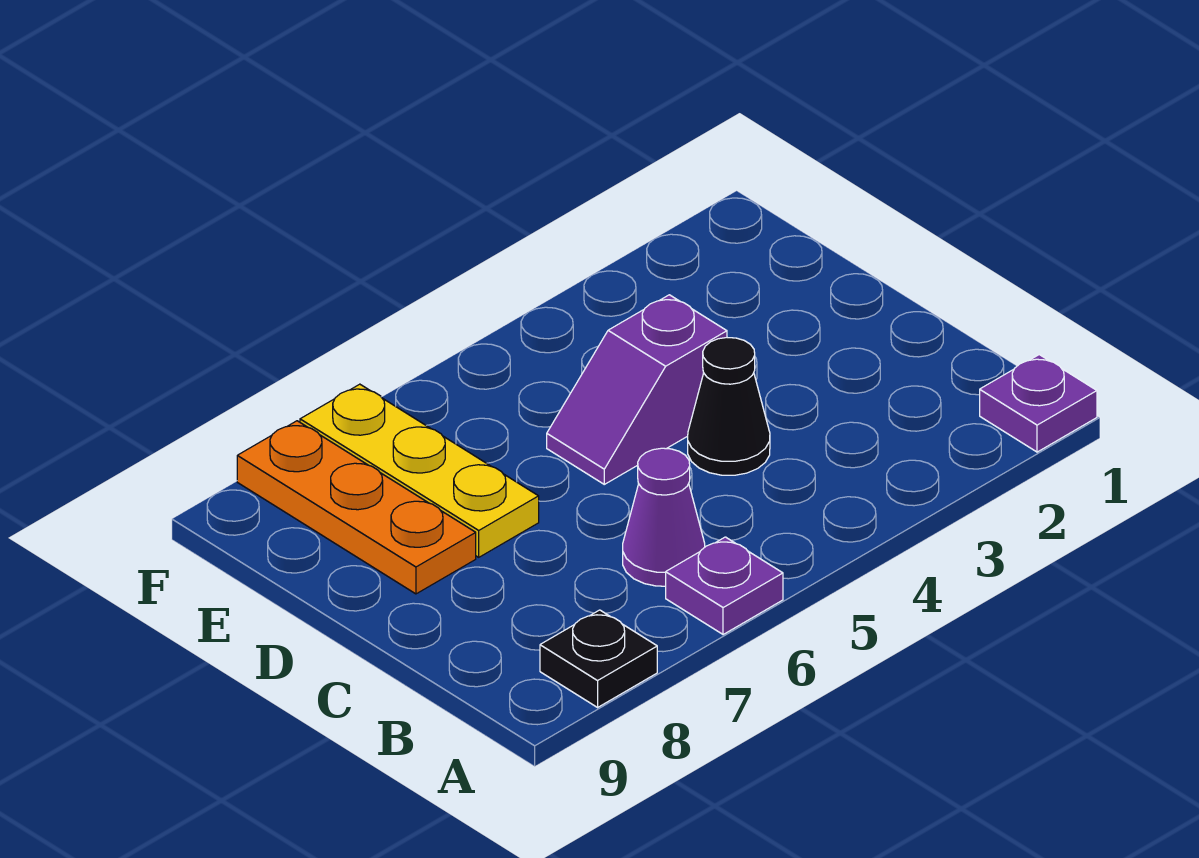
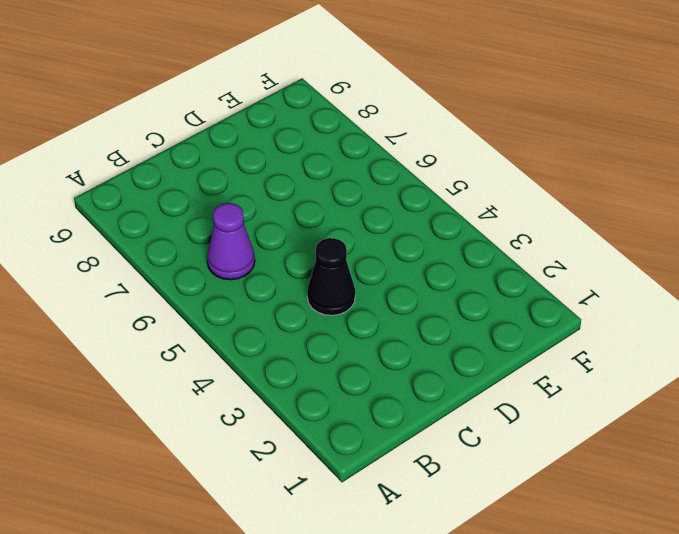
none -> purple 1x1 plate [980,355,1097,452]
none -> purple 1x1 plate [666,537,783,635]

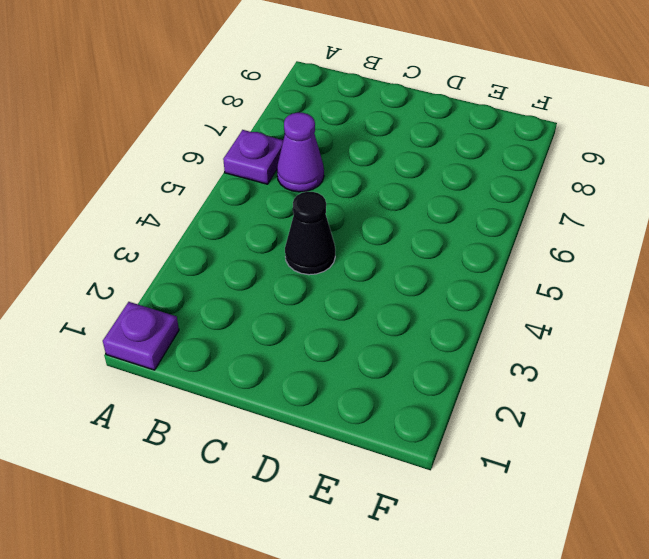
none -> black 1x1 plate [540,610,657,707]
none -> purple 1x2 slope [547,295,727,484]

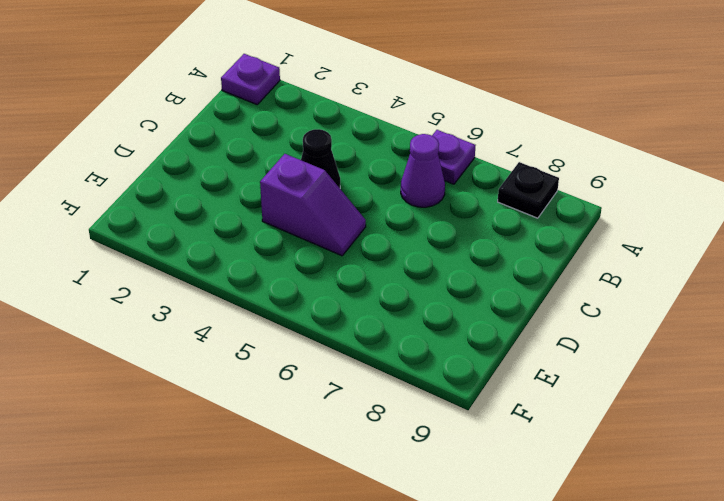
none -> yellow 1x3 plate [300,384,539,557]
none -> orange 1x3 plate [237,421,476,594]

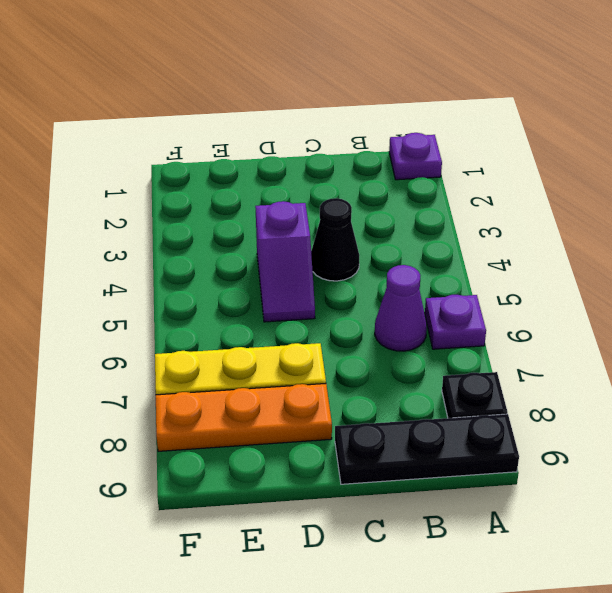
black 1x3 plate [335,414,519,484] -> none

